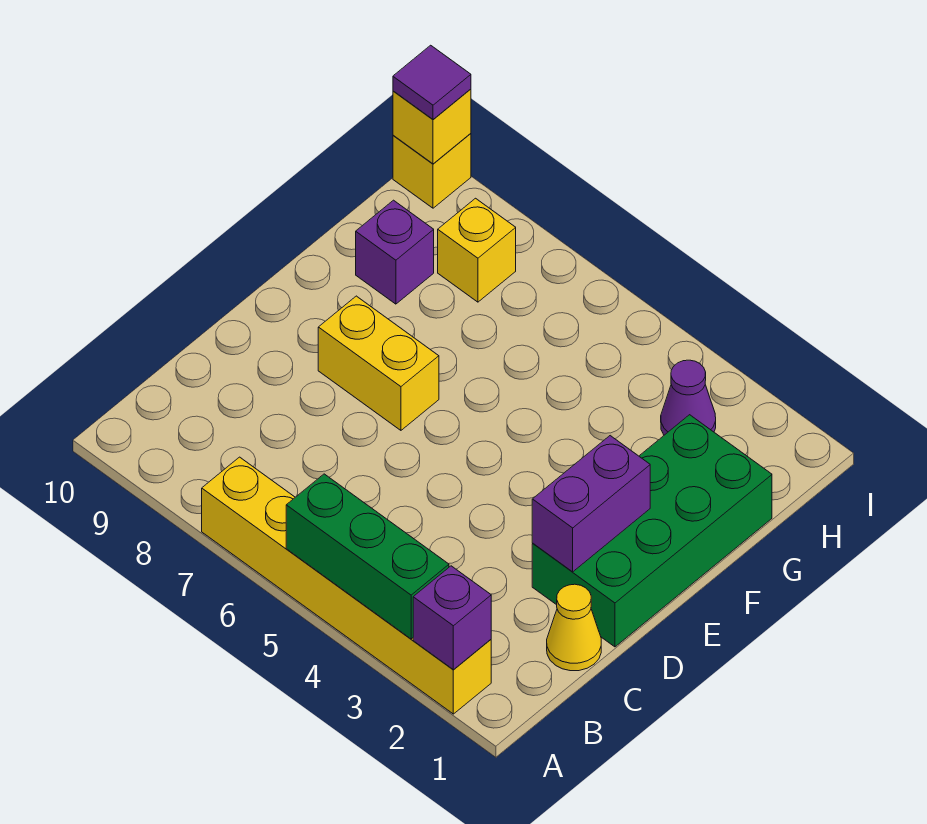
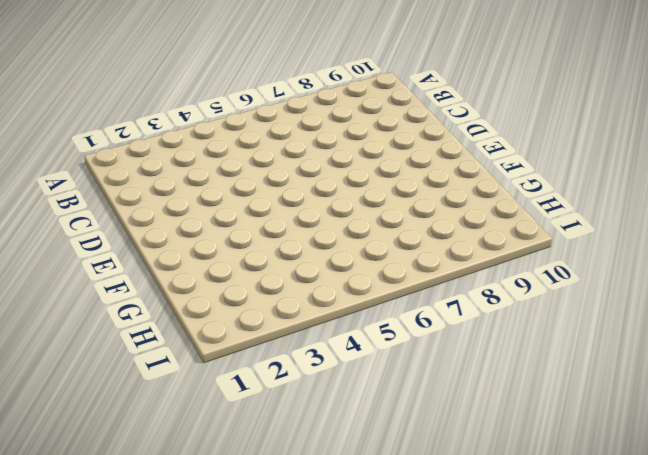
none -> yellow 1x6 brick [202,457,491,714]
none -> yellow 1x1 cone [547,584,601,671]
none -> green 2x4 brick [532,415,772,647]

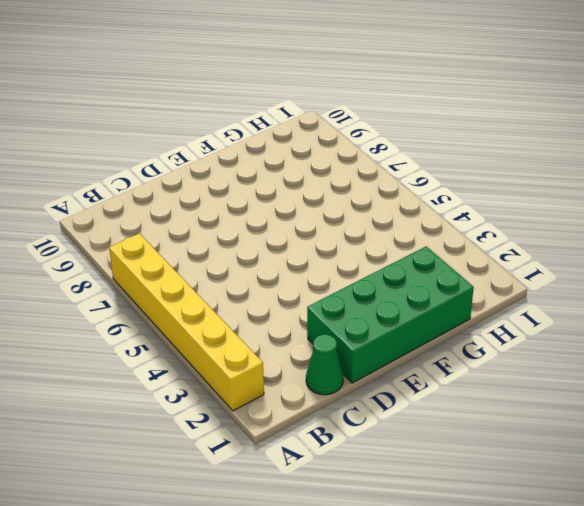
green 1x1 cone [306,334,343,395] -> yellow 1x1 cone [547,584,601,671]
none -> yellow 1x2 brick [318,296,439,430]
none -> purple 1x1 brick [356,200,434,304]
none -> purple 1x1 cone [661,360,716,435]

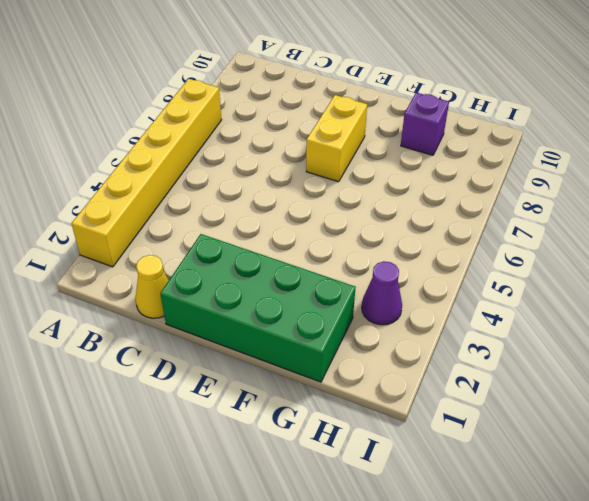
none -> yellow 1x1 brick [438,198,516,302]
none -> yellow 1x1 brick [393,133,471,208]
none -> purple 1x1 brick [413,566,491,670]

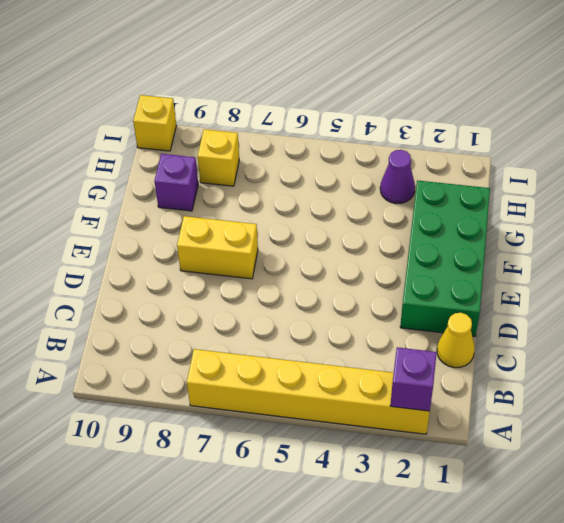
none -> green 1x3 brick [286,474,449,639]
none -> purple 1x2 brick [532,436,650,572]
none -> yellow 1x1 brick [393,89,471,164]

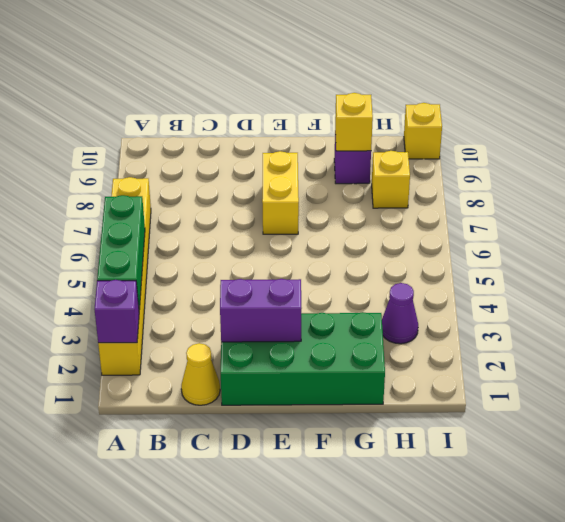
yellow 1x1 brick [335,93,373,151] -> yellow 1x1 brick moved to [393,89,471,164]
none -> purple 1x1 tile [393,45,471,119]

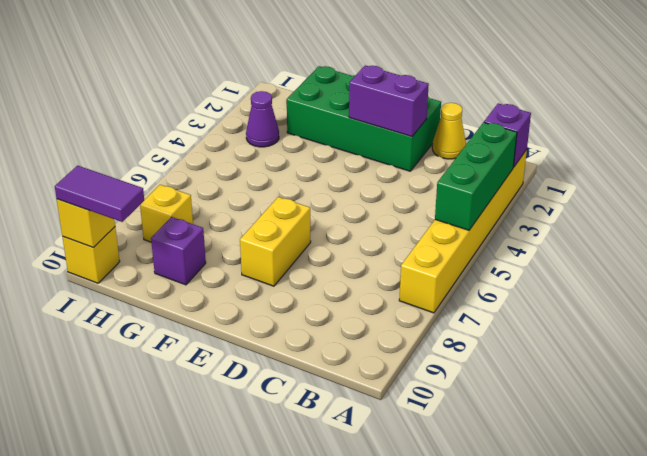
purple 1x2 tile [55,166,144,222] -> purple 1x1 tile [393,45,471,119]

